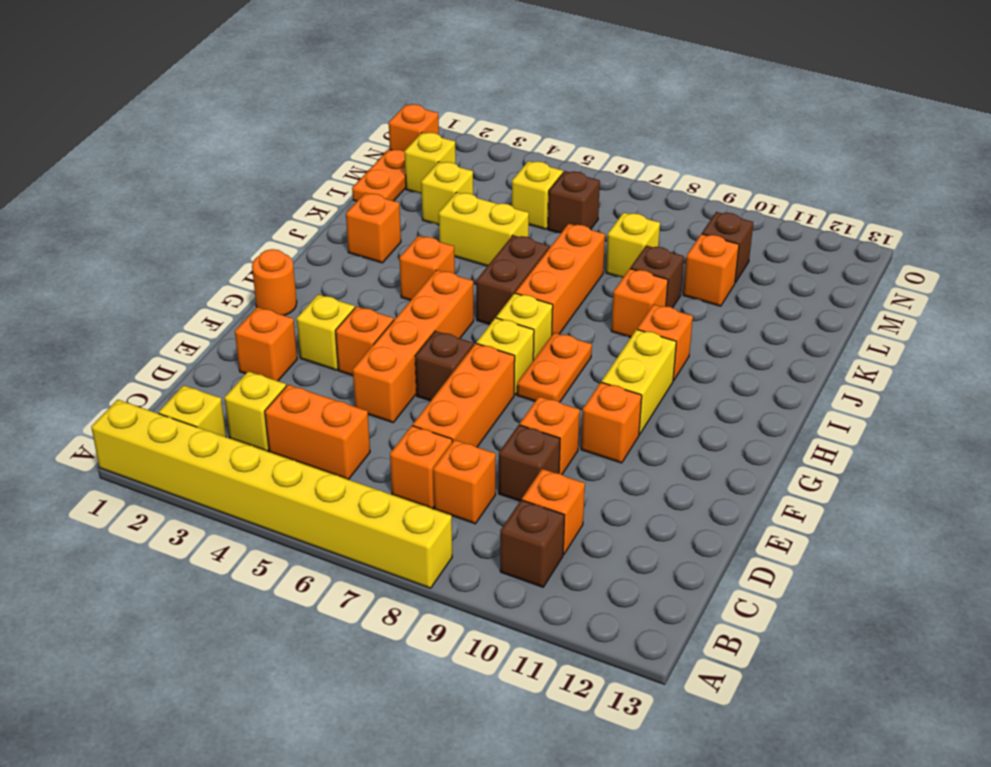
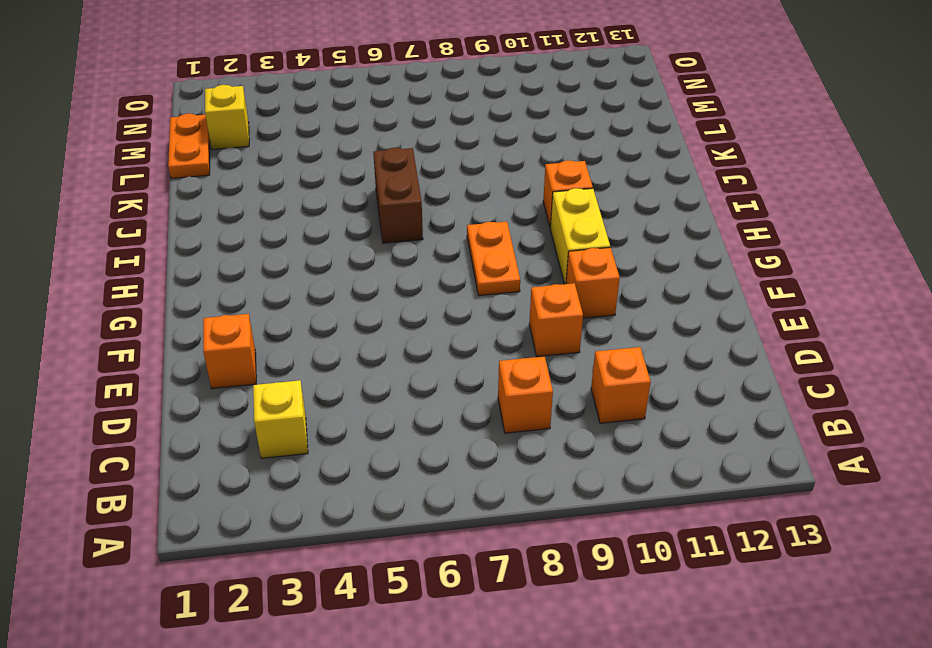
none -> yellow 1x8 brick [91,400,452,588]
none -> yellow 1x1 brick [158,385,226,437]
none -> brown 1x1 brick [500,500,565,587]
none -> orange 1x2 brick [265,385,370,480]

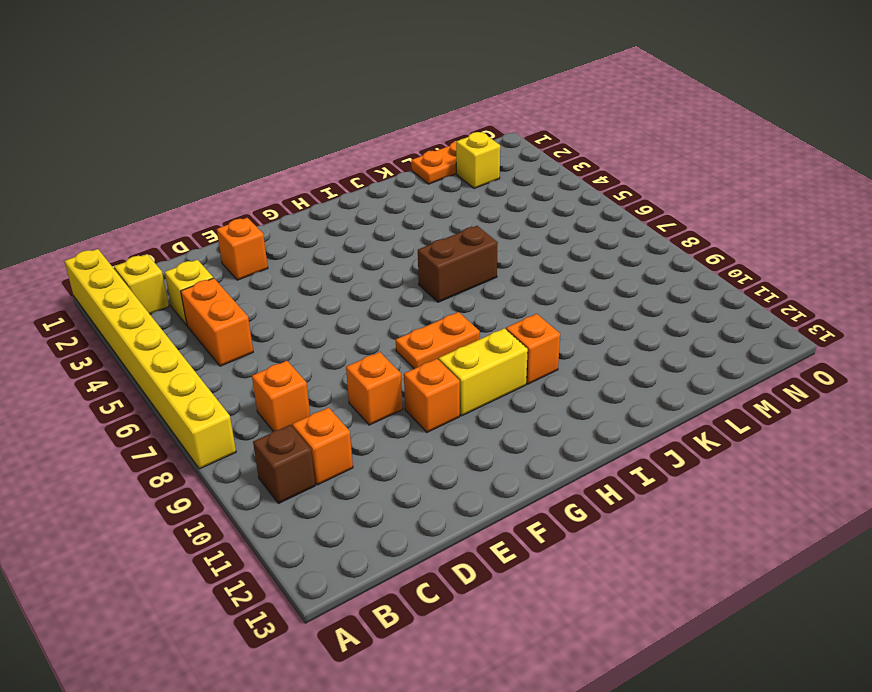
none -> orange 1x1 brick [390,426,452,509]
none -> orange 1x3 brick [413,343,515,447]
none -> brown 1x1 brick [499,425,560,501]
none -> orange 1x4 brick [353,270,474,423]

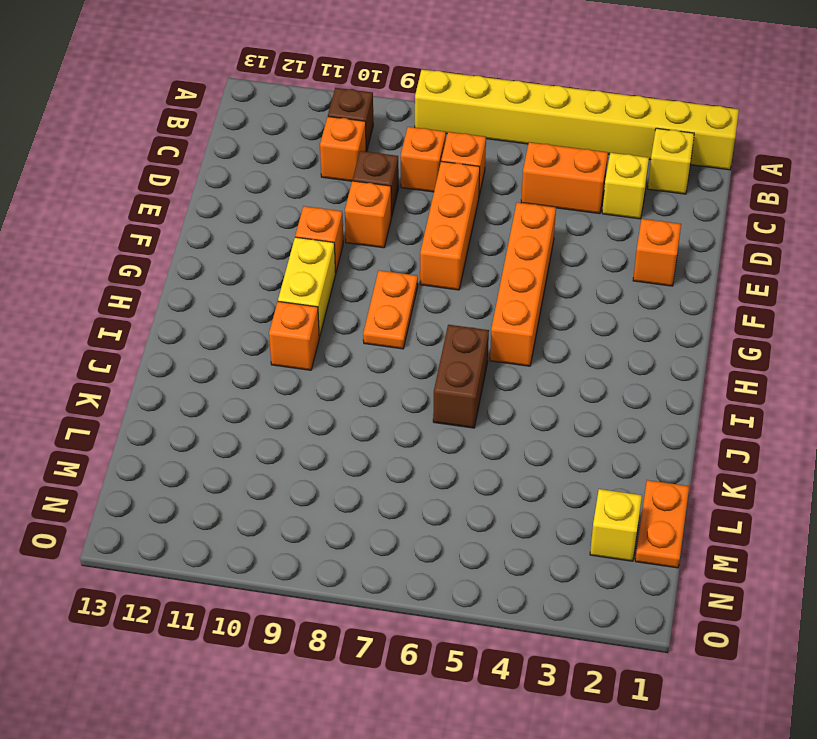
none -> yellow 1x1 brick [297,295,355,370]
none -> orange 1x1 brick [335,306,394,376]
none -> brown 1x1 brick [415,331,474,401]
none -> orange 1x1 round brick [252,249,297,316]

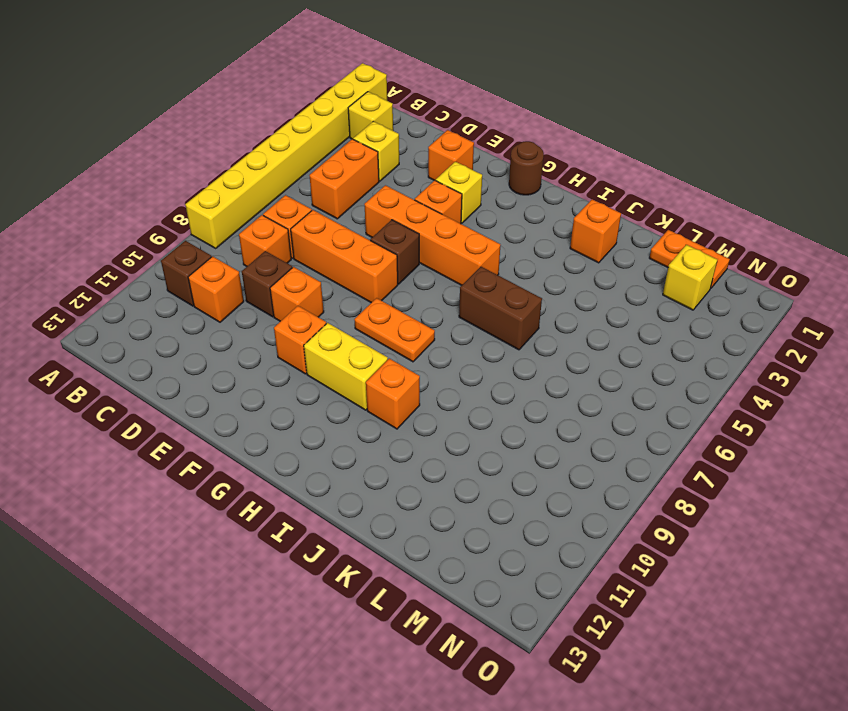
brown 1x1 round brick [509,141,544,195] -> orange 1x1 round brick [252,249,297,316]
none -> yellow 1x1 brick [476,318,534,395]
none -> yellow 1x1 brick [496,293,553,360]
none -> orange 1x1 brick [399,236,455,300]
none -> orange 1x3 brick [515,224,605,334]

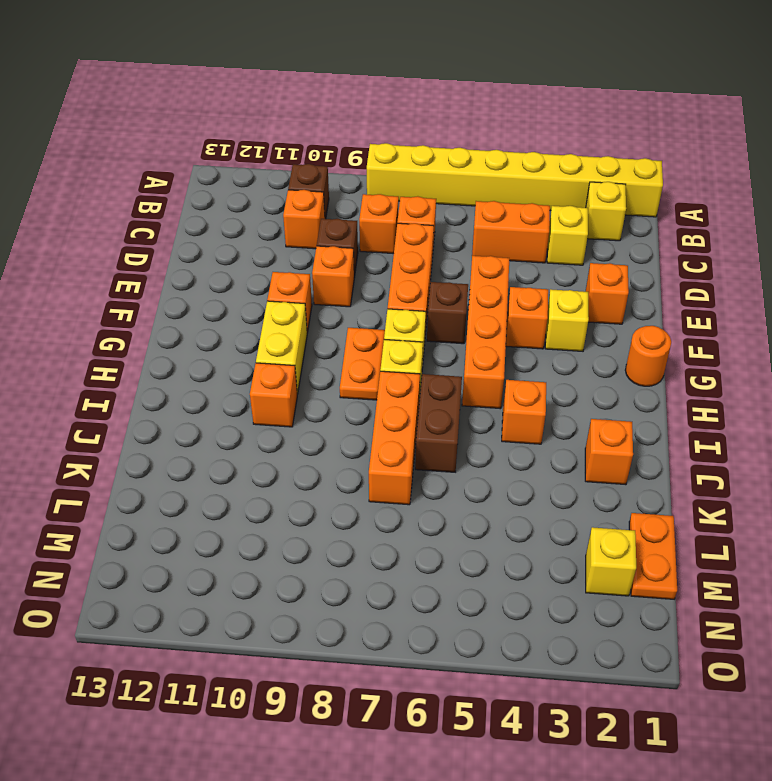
none -> orange 1x1 brick [611,269,668,337]
none -> yellow 1x2 brick [439,192,529,266]
none -> brown 1x1 brick [630,246,684,308]
none -> yellow 1x1 brick [421,162,473,225]

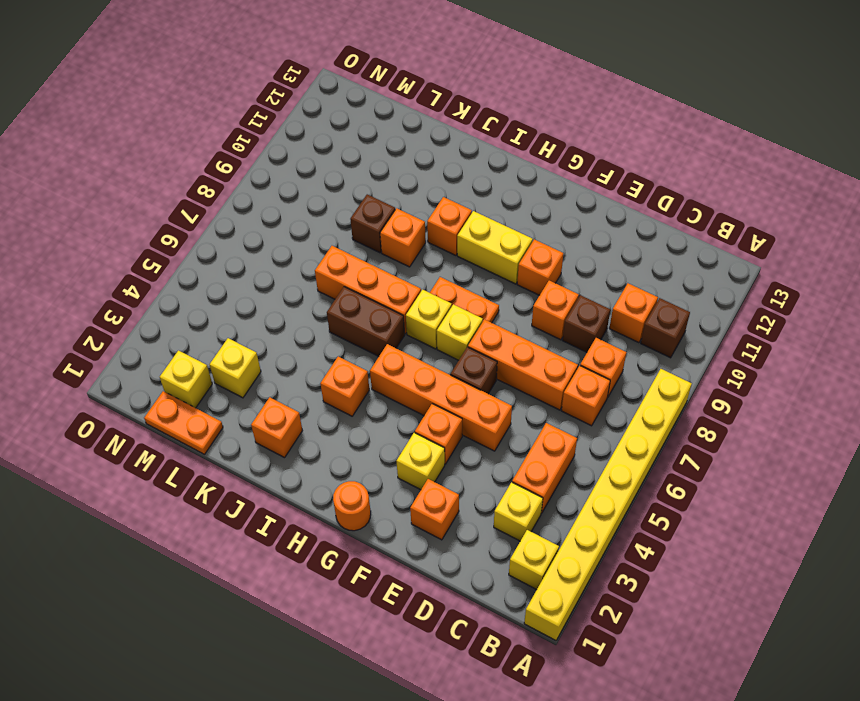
none -> yellow 1x2 brick [439,192,529,266]
none -> yellow 1x1 brick [606,212,660,278]
none -> orange 1x1 brick [683,234,739,306]
none -> yellow 1x1 brick [512,161,563,229]

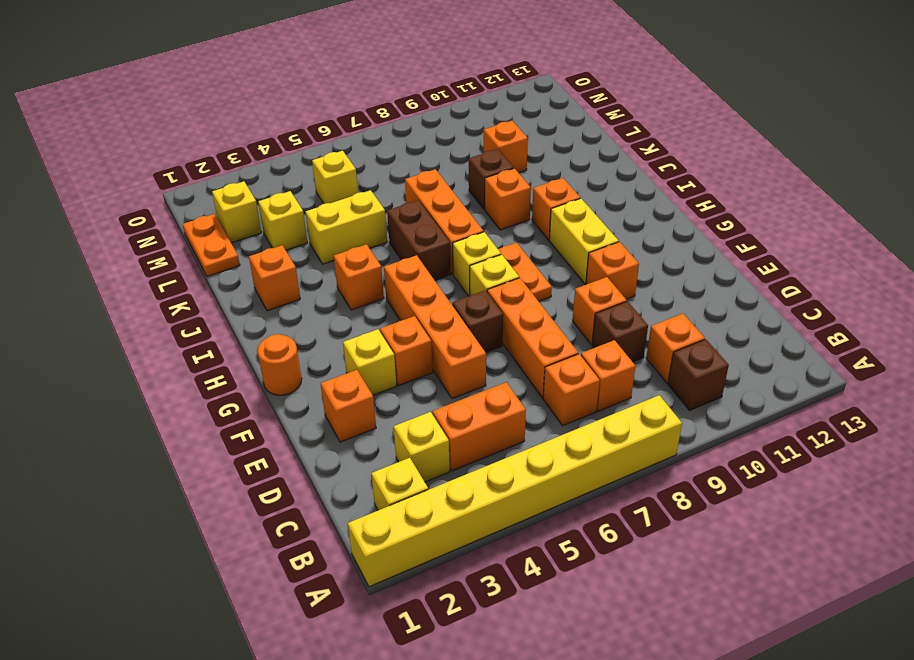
none -> yellow 1x1 brick [606,212,660,278]
none -> brown 1x1 brick [548,171,600,233]
none -> brown 1x1 brick [702,212,753,283]
none -> orange 1x1 brick [389,104,439,152]

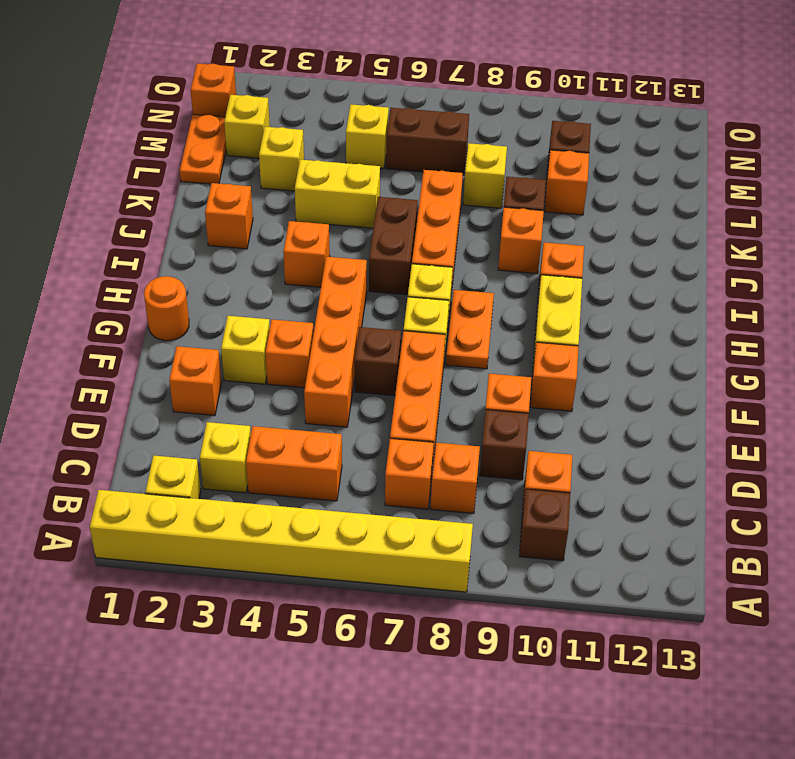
brown 1x2 brick [386,108,469,175] -> brown 1x1 brick [548,171,600,233]

